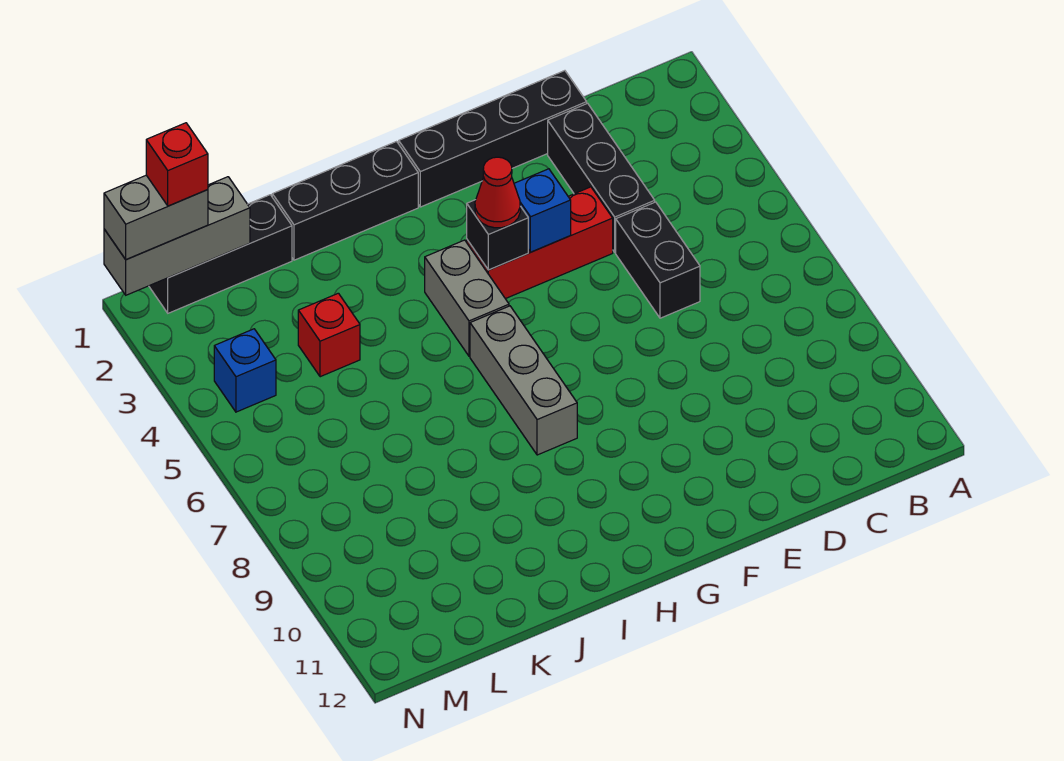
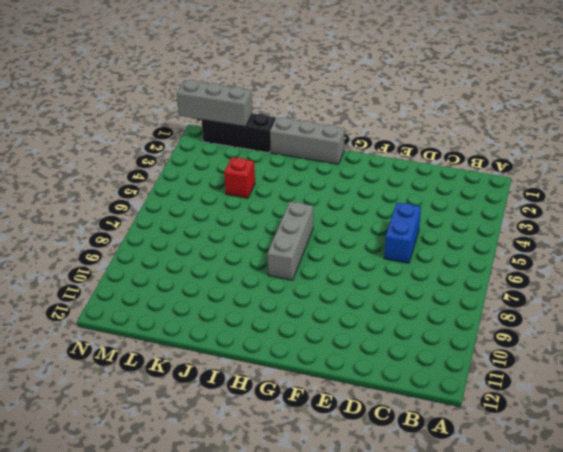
blue 1x2 brick [384,203,421,263] -> black 1x2 brick [616,202,700,318]
grey 1x3 brick [270,117,345,164] -> black 1x3 brick [272,142,418,260]
none -> black 1x4 brick [399,71,587,207]
none -> black 1x3 brick [548,103,655,252]
none -> red 1x3 brick [467,187,613,299]

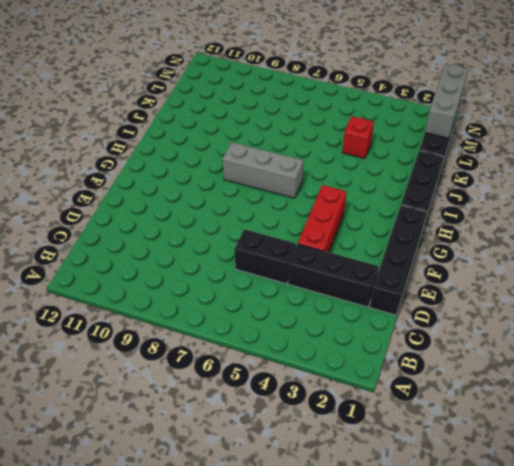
none -> grey 1x2 brick [425,240,509,356]
none -> blue 1x1 brick [214,329,276,412]
none -> blue 1x1 brick [514,169,571,252]

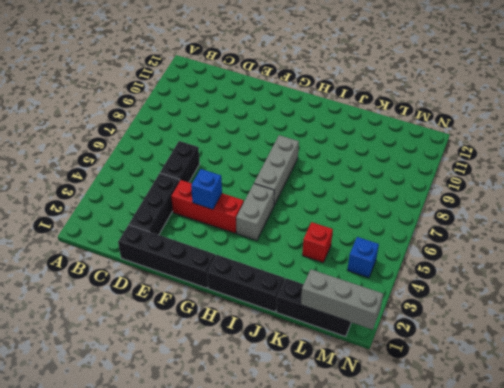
none -> black 1x1 brick [467,200,528,270]
none -> red 1x1 cone [475,157,520,228]
none -> grey 1x2 brick [104,175,208,260]

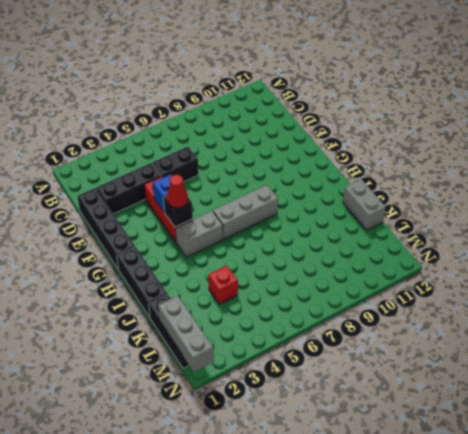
grey 1x2 brick [343,179,386,230] -> grey 1x2 brick moved to [104,175,208,260]
none -> blue 1x1 brick [214,329,276,412]
none -> red 1x1 brick [146,123,208,206]

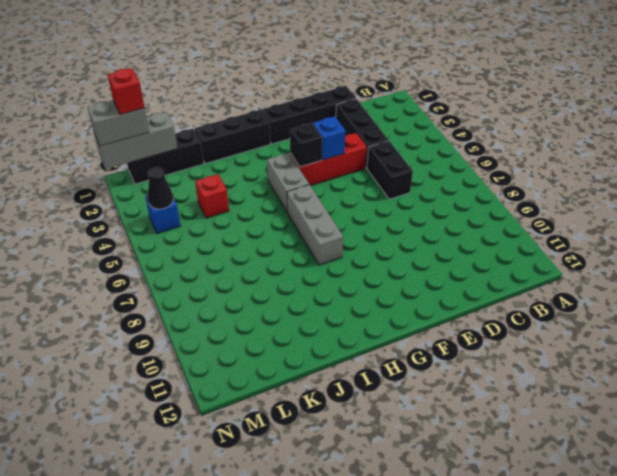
black 1x1 cone [148,167,174,209] -> none
none -> red 1x1 cone [475,157,520,228]

